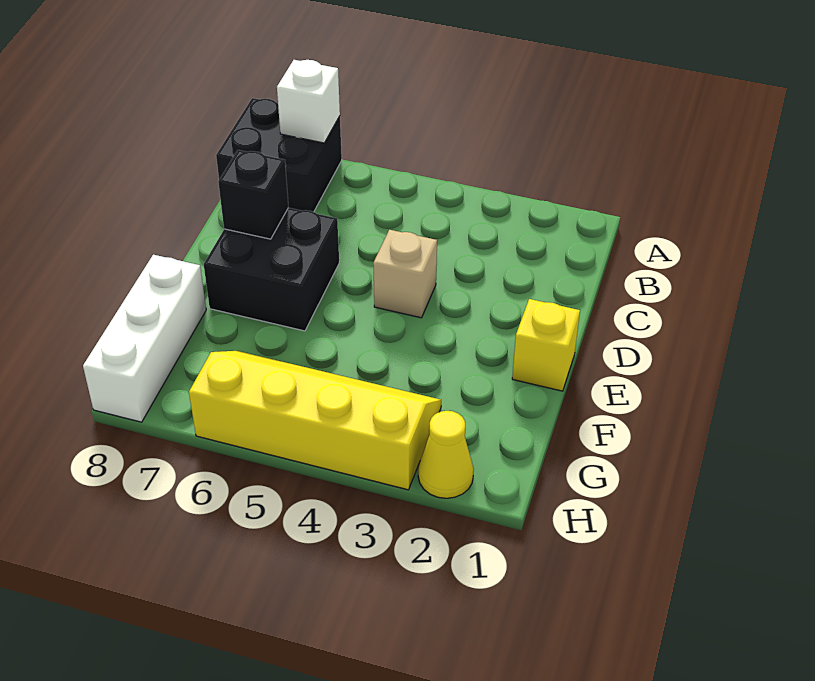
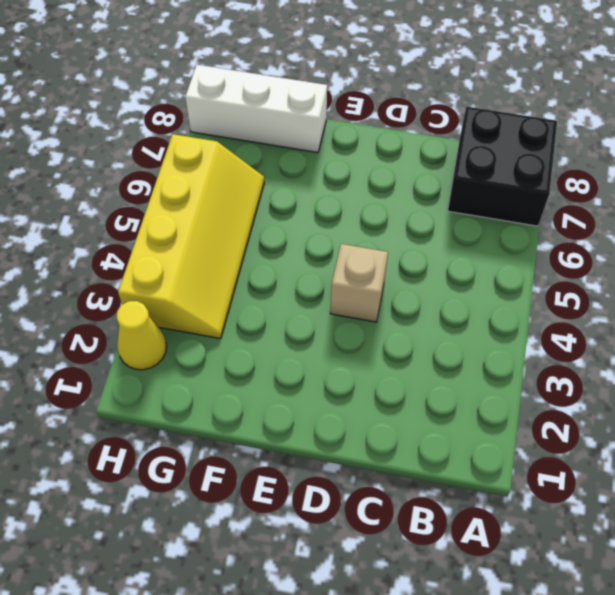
none -> black 2x2 brick [204,208,339,331]
none -> yellow 1x1 brick [512,299,580,391]

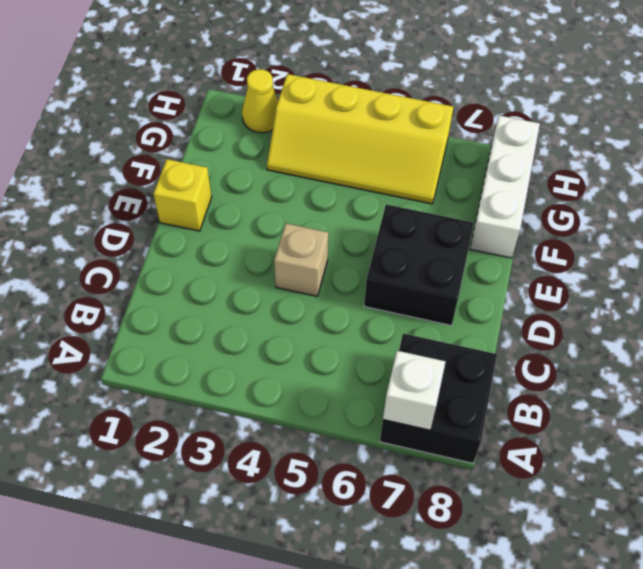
none -> black 1x1 brick [218,150,289,239]

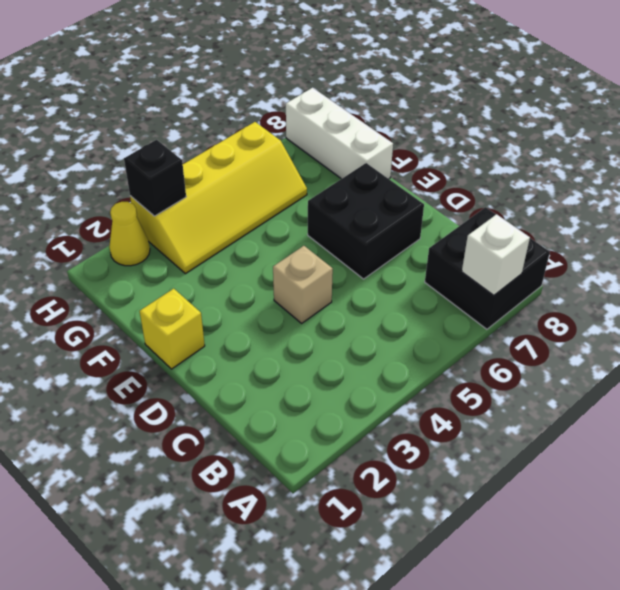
black 1x1 brick [124,140,186,216] -> black 1x1 brick moved to [218,150,289,239]

